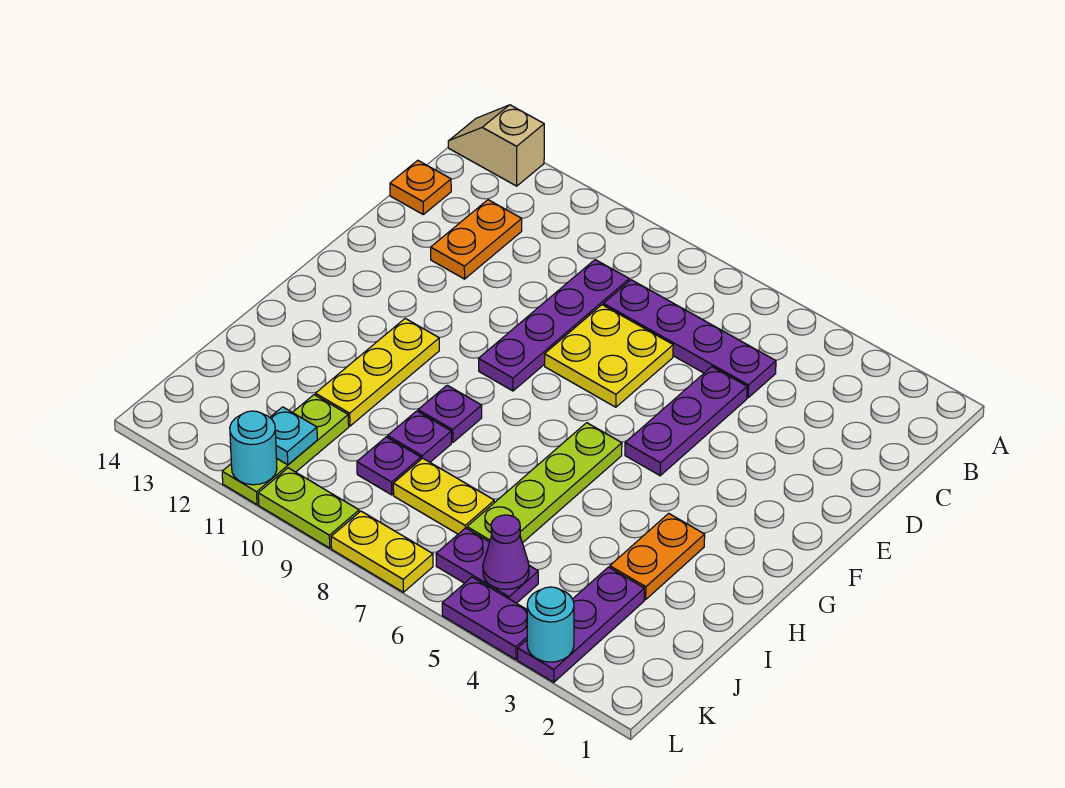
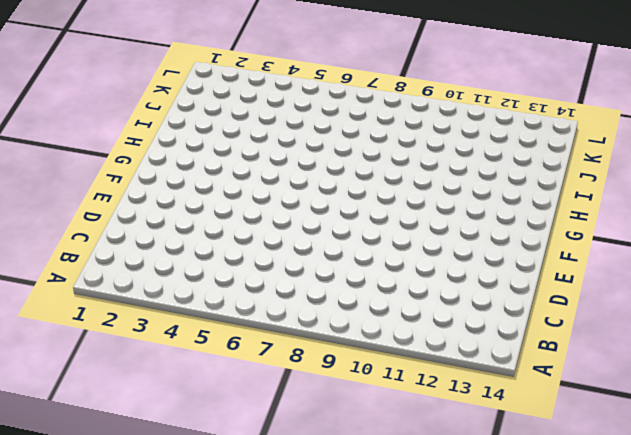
none -> tan 1x2 slope [448,105,544,186]
none -> purple 1x4 plate [603,280,776,398]
none -> purple 1x4 plate [479,260,629,391]

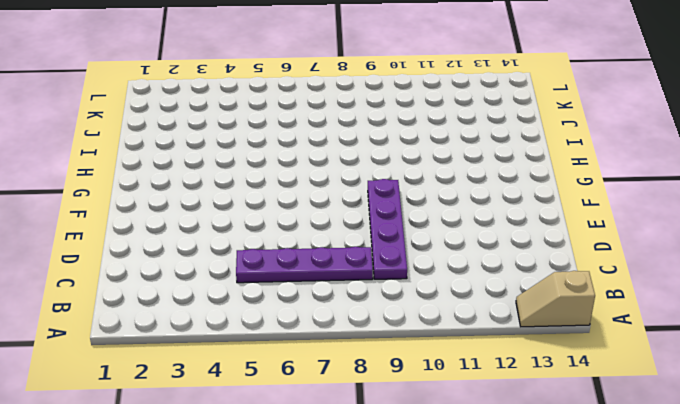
tan 1x2 slope [516,271,595,327] -> tan 1x2 slope turned to [448,105,544,186]
none -> orange 1x2 plate [431,200,522,279]
none -> orange 1x1 plate [390,160,451,214]
none -> purple 1x3 plate [625,367,747,476]

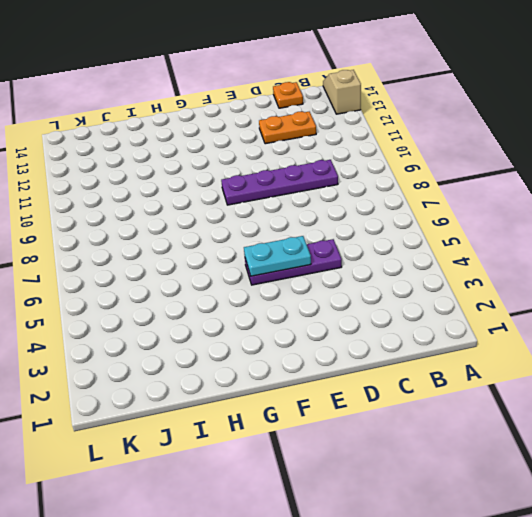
cyan 1x2 plate [244,236,311,276] -> none
none -> purple 1x4 plate [603,280,776,398]
none -> yellow 2x2 plate [545,305,673,407]
none -> lime 1x4 plate [467,423,622,543]

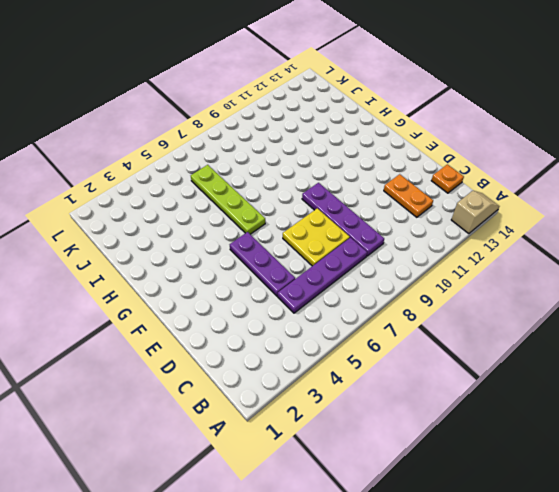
none -> yellow 1x3 plate [315,318,439,426]
none -> orange 1x2 plate [610,513,705,600]
none -> purple 1x1 plate [418,385,482,442]

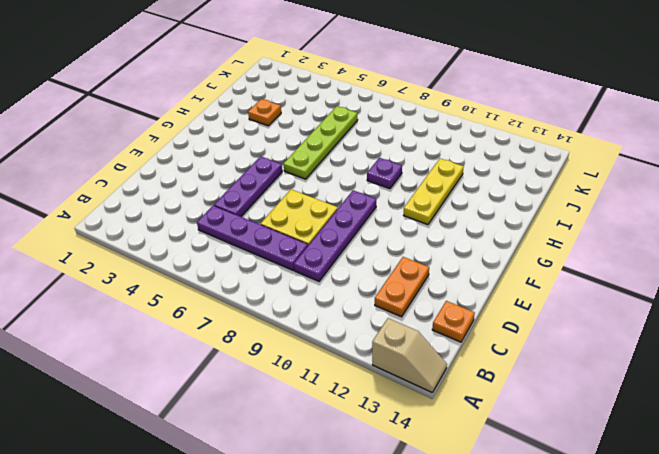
orange 1x1 plate [248,99,281,126] -> orange 1x2 plate [610,513,705,600]
none -> purple 1x1 plate [388,411,451,462]
none -> purple 1x3 plate [518,567,644,682]
none -> yellow 1x2 plate [393,458,494,534]

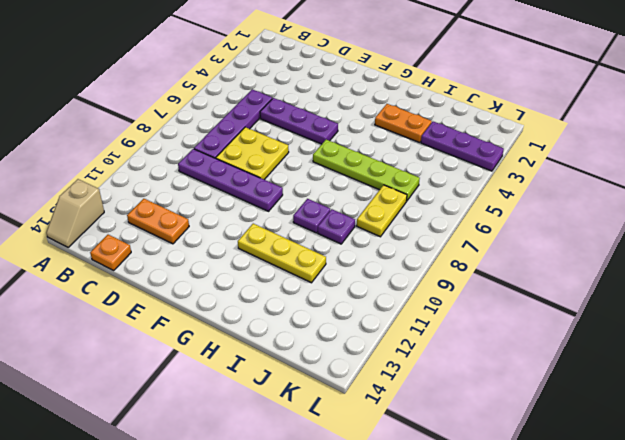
none -> purple 1x1 plate [357,437,421,495]
none -> lime 1x3 plate [222,395,349,504]
none -> purple 1x2 plate [436,528,538,603]

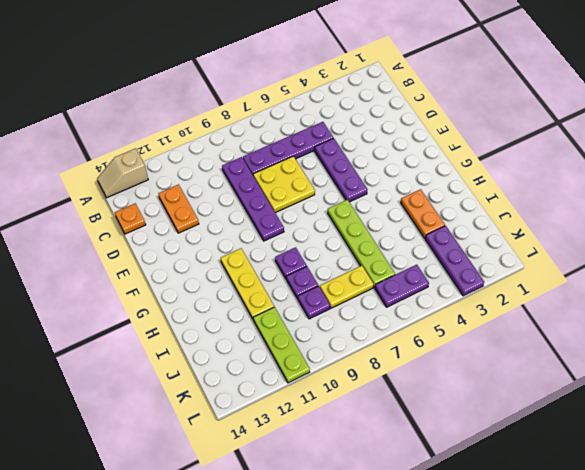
none -> purple 1x2 plate [442,577,527,660]
none -> yellow 1x2 plate [331,511,433,592]
none -> lime 1x2 plate [258,468,359,548]

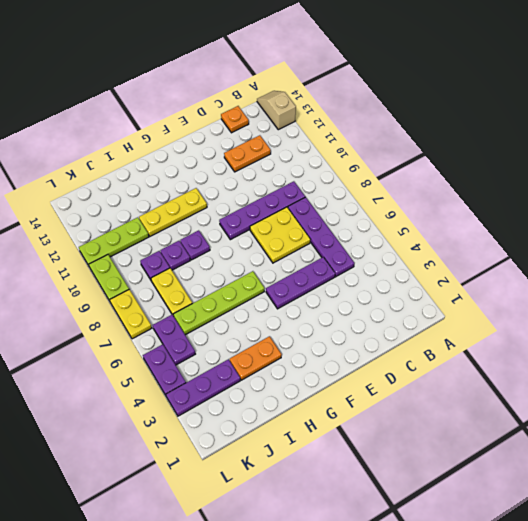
none -> purple 1x1 cone [483,515,529,590]
none -> cyan 1x1 plate [270,407,317,465]
none -> cyan 1x1 round brick [527,587,574,662]

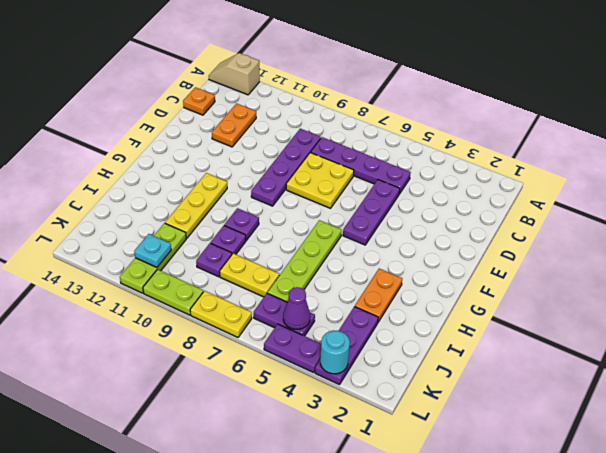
none -> cyan 1x1 round brick [230,411,277,485]

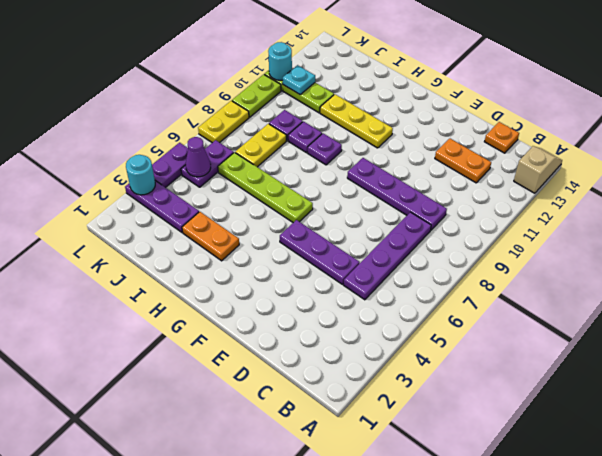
none -> yellow 2x2 plate [545,305,673,407]

